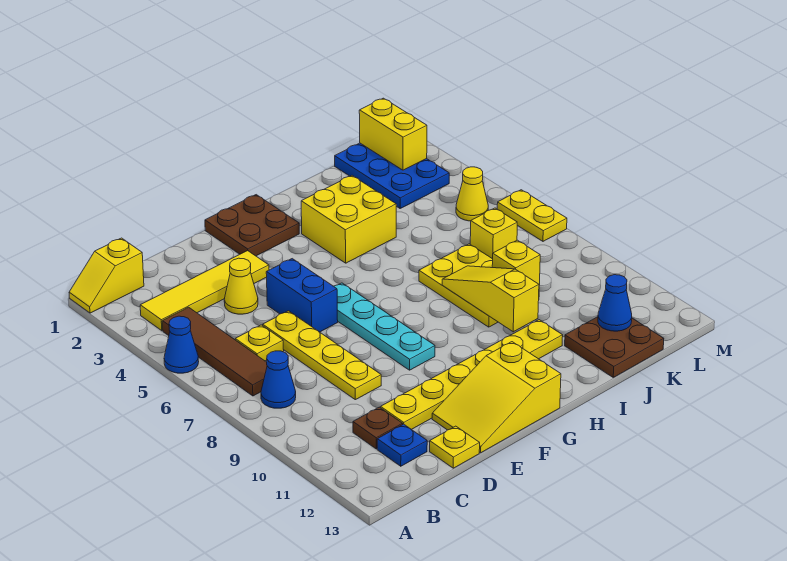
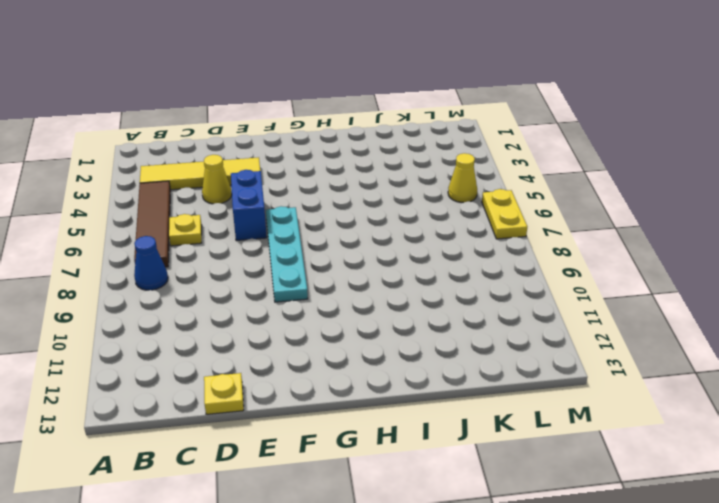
none -> yellow 1x2 slope [69,238,144,313]
none -> blue 1x1 cone [164,316,199,373]
none -> brown 1x1 plate [353,407,403,449]

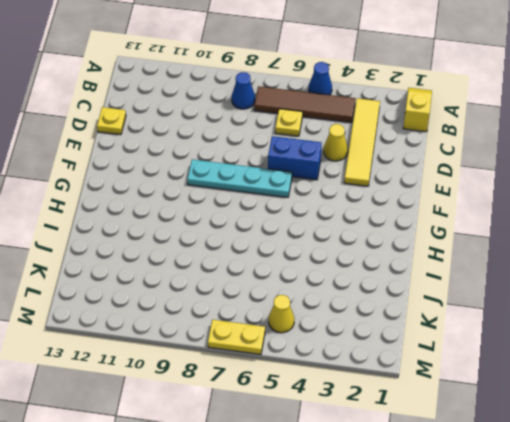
none -> brown 1x1 plate [353,407,403,449]
none -> blue 1x1 plate [377,424,427,466]
none -> yellow 1x4 plate [263,311,381,400]

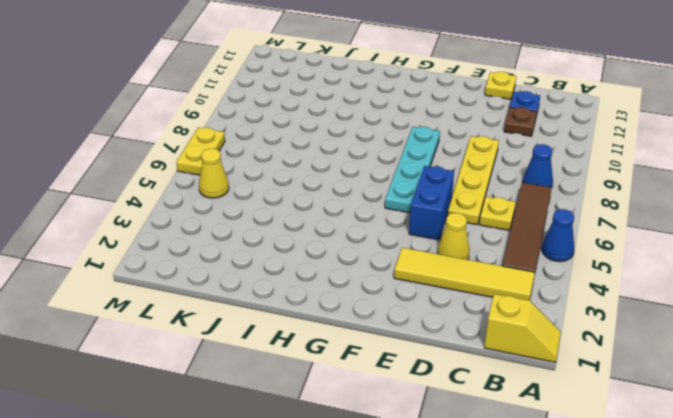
none -> yellow 1x6 plate [381,320,563,430]
none -> yellow 2x3 slope [432,342,561,453]
none -> brown 2x2 plate [205,195,299,256]

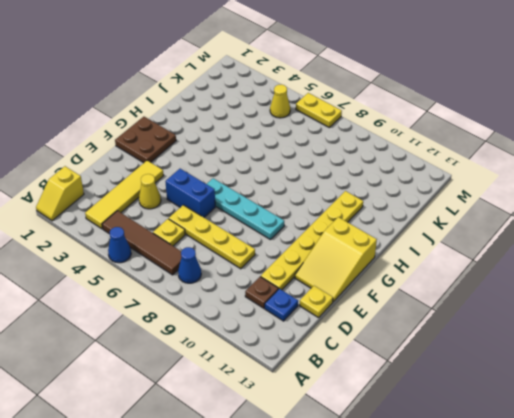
none -> yellow 2x2 brick [301,176,396,263]
none -> yellow 2x3 plate [419,244,498,327]
none -> brown 2x2 plate [565,317,664,377]

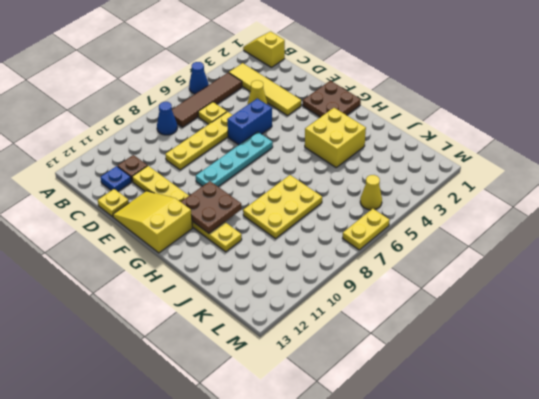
brown 2x2 plate [181,181,241,233] -> brown 2x2 plate moved to [565,317,664,377]
none -> blue 2x3 plate [335,143,449,208]
none -> yellow 1x1 brick [470,208,517,259]
none -> yellow 1x3 slope [442,266,539,332]

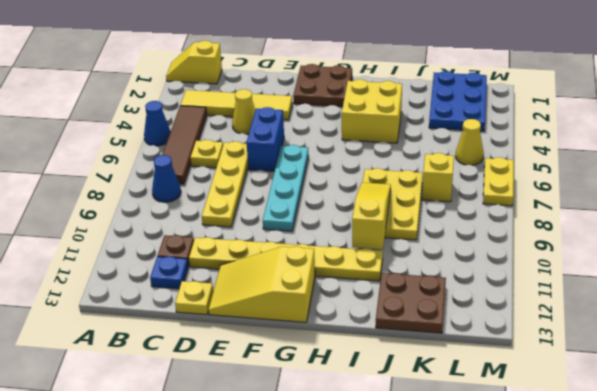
none -> yellow 1x1 brick [492,240,540,286]
none -> blue 1x1 cone [598,275,632,331]
none -> yellow 1x2 brick [359,98,427,170]

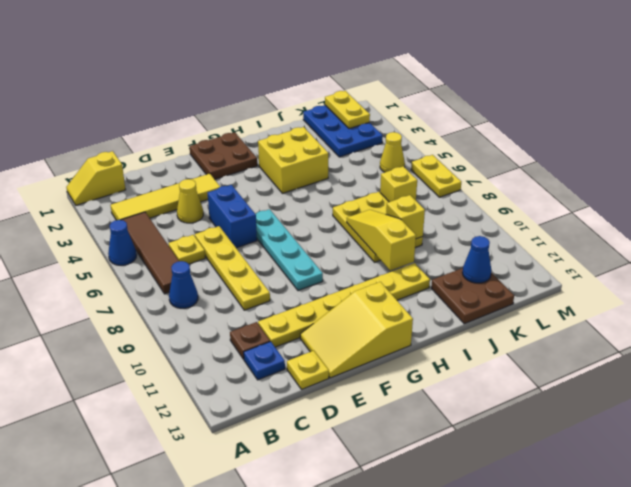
yellow 1x2 plate [325,91,370,129] -> yellow 1x2 brick [359,98,427,170]

